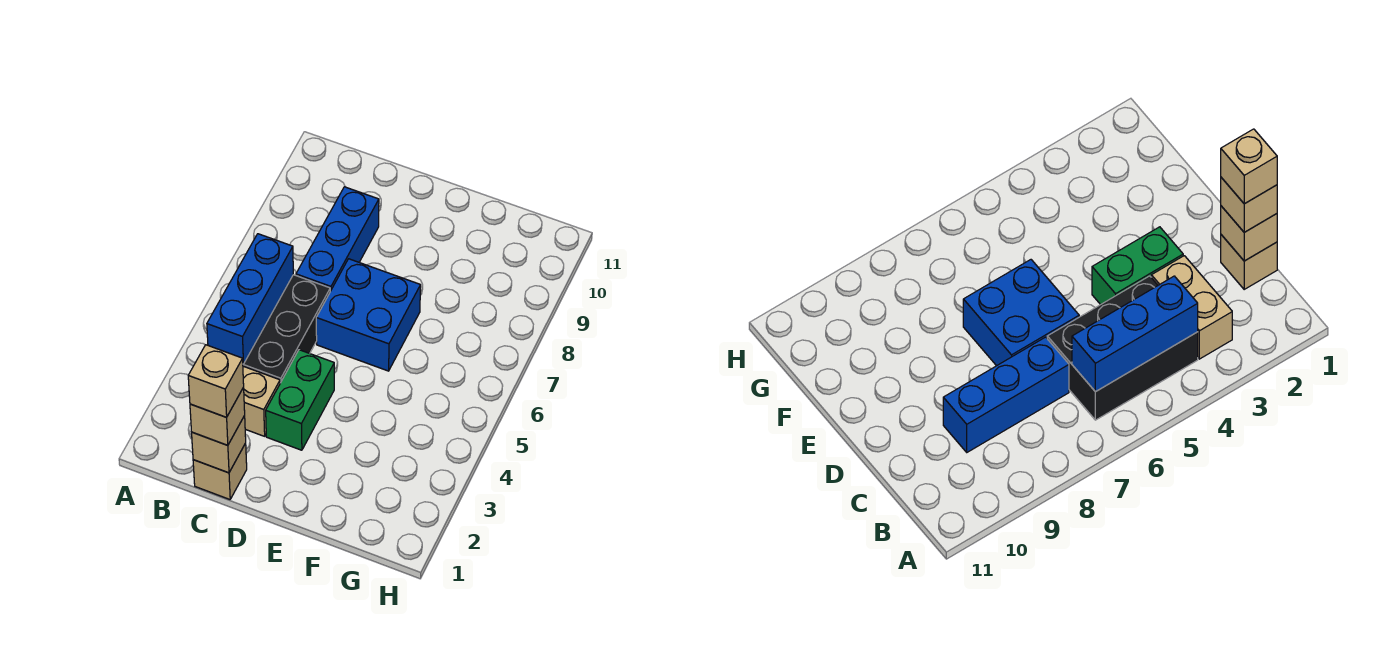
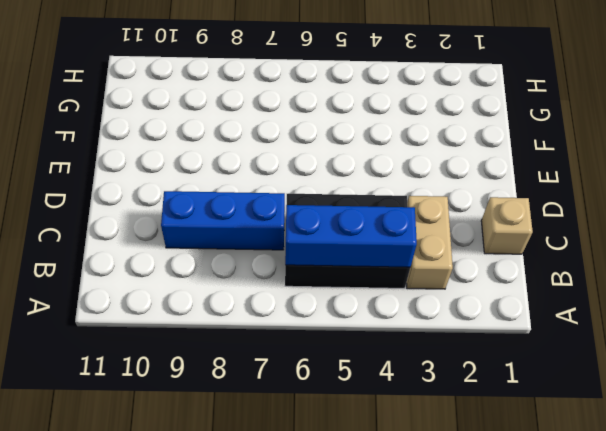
none -> green 1x2 brick [266,350,334,450]
none -> blue 2x2 brick [316,259,421,371]

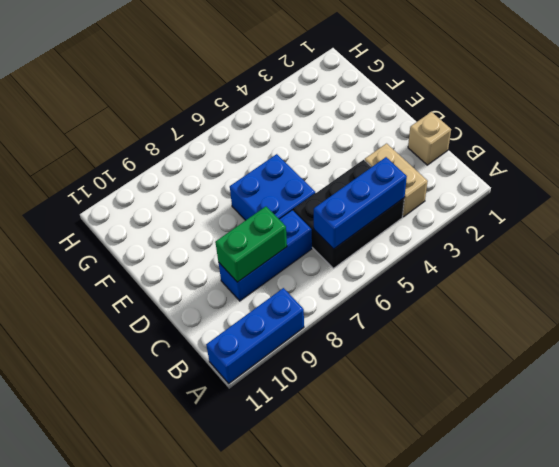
blue 1x3 brick [206,288,304,383] -> none
green 1x2 brick [215,207,287,282] -> green 1x2 brick moved to [266,350,334,450]
none -> tan 1x1 brick [192,416,246,473]
none -> tan 1x1 brick [190,387,245,445]

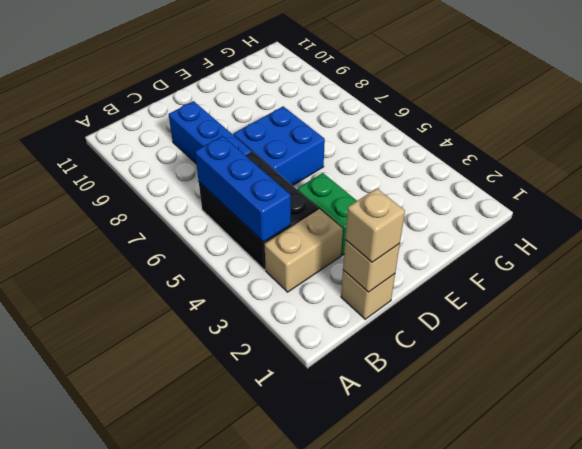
none -> tan 1x1 brick [188,345,244,417]

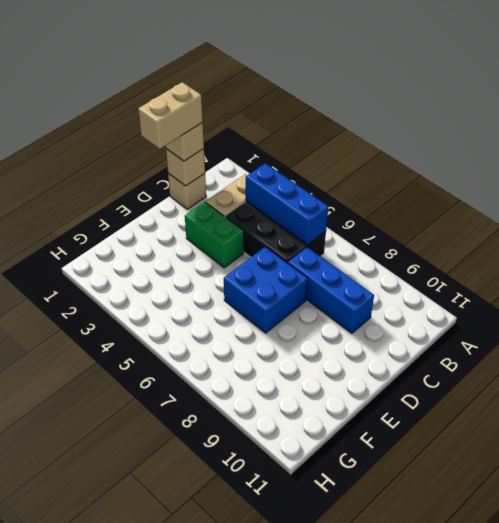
tan 1x2 brick [138,82,203,149] -> tan 1x1 brick [188,345,244,417]

